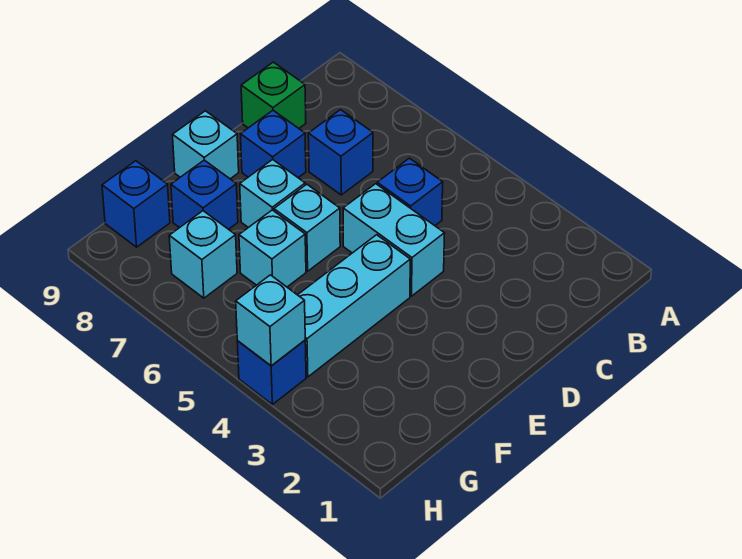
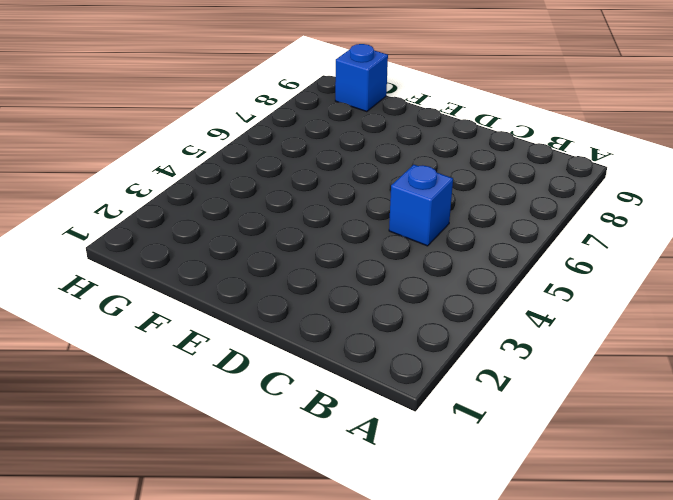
none -> blue 1x1 brick [308,110,373,195]
none -> green 1x1 brick [241,62,306,128]
none -> cyan 1x2 brick [343,184,445,296]

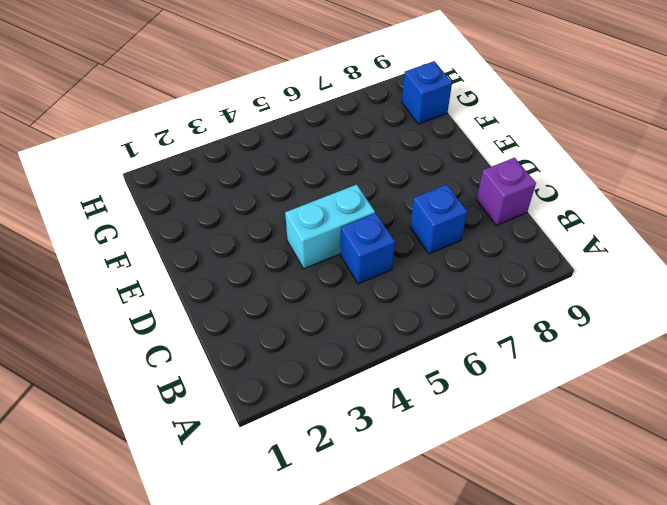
purple 1x1 brick [476,157,536,225] -> green 1x1 brick [241,62,306,128]
none -> blue 1x1 brick [240,110,306,178]
none -> cyan 1x3 brick [298,235,410,377]
none -> cyan 1x1 brick [274,184,340,271]

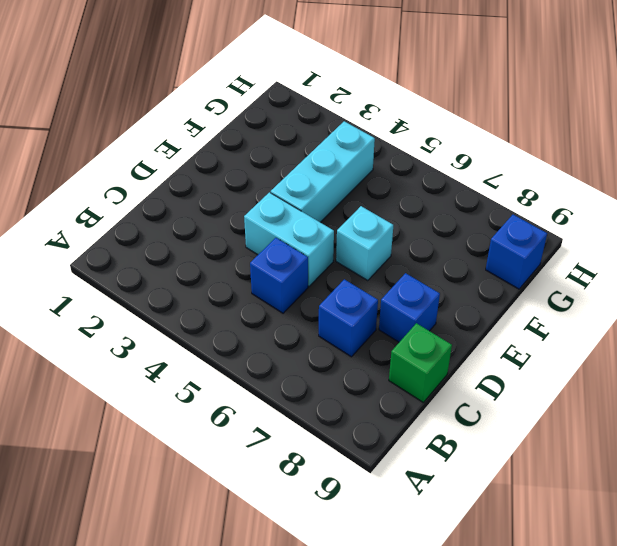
none -> cyan 1x1 brick [240,159,305,228]
none -> cyan 1x1 brick [173,111,239,179]
none -> cyan 1x1 brick [239,210,306,287]

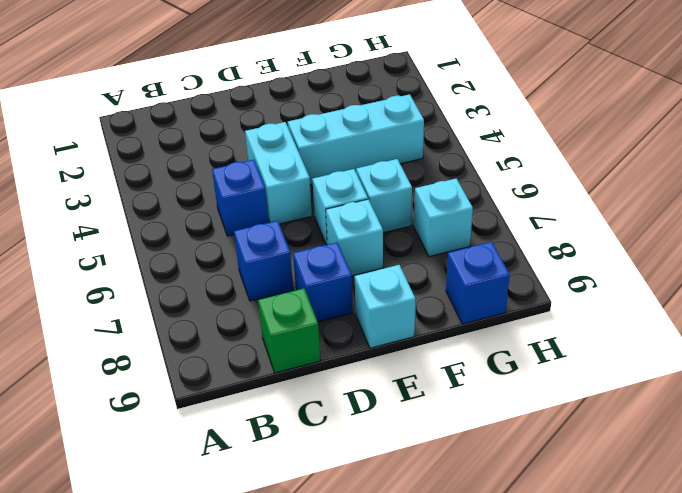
none -> blue 1x1 brick [171,160,238,229]
none -> blue 1x1 brick [237,340,306,404]
none -> cyan 1x1 brick [236,275,305,366]

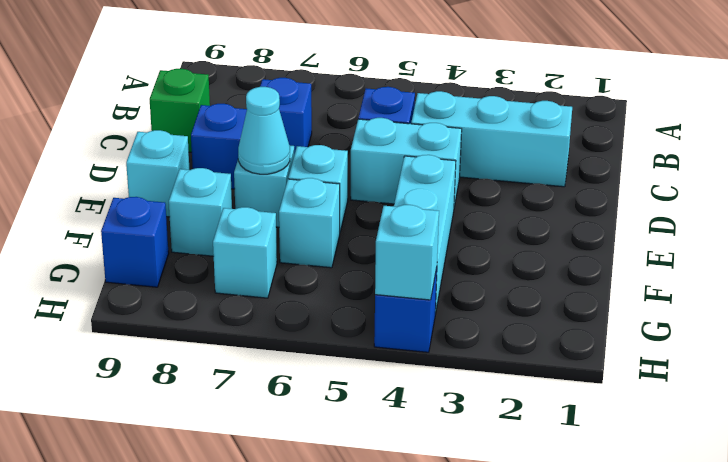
cyan 1x3 brick [411,91,572,187] -> none
cyan 1x1 cone [238,87,290,174] -> none
cyan 1x1 brick [169,168,232,256] -> blue 1x1 brick [171,160,238,229]

